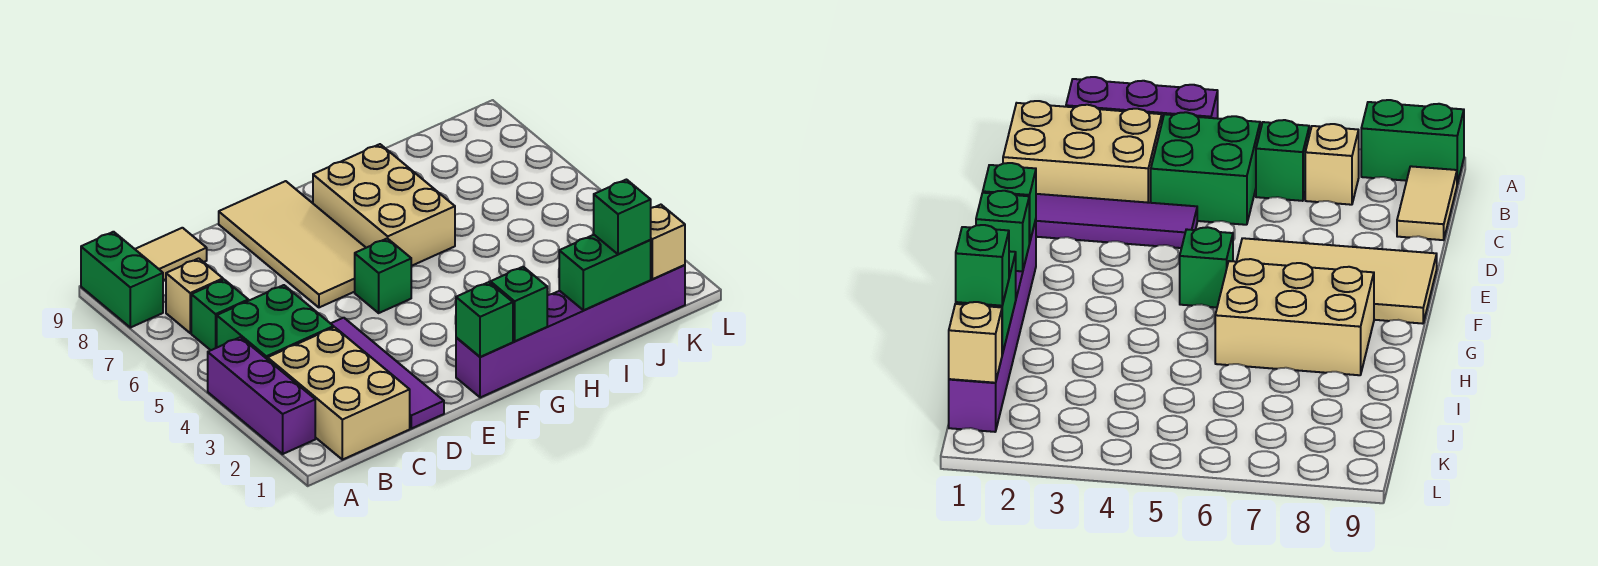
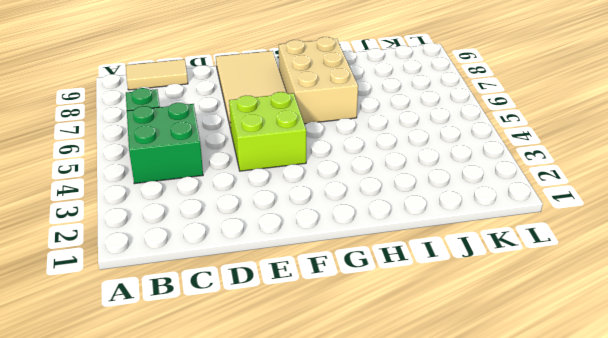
lime 2x2 brick [229,92,306,171] -> green 1x1 brick [355,238,411,313]
none -> purple 1x3 brick [208,337,315,454]
none -> green 1x2 brick [81,232,163,328]
none -> tan 2x3 brick [268,327,410,460]

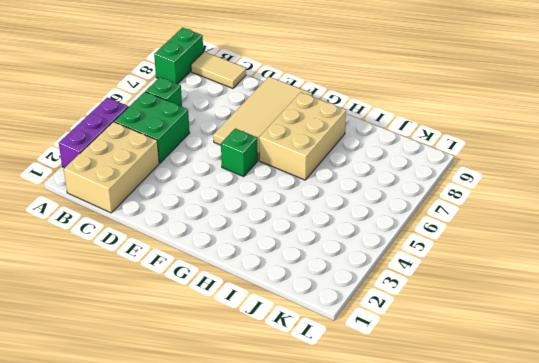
none -> tan 1x1 brick [166,258,223,333]
none -> purple 1x4 tile [331,318,444,429]
none -> purple 1x6 brick [456,265,685,398]

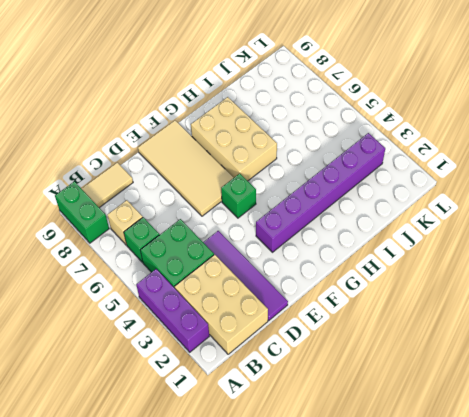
purple 1x6 brick [256,133,385,252] -> purple 1x6 brick moved to [456,265,685,398]
none -> green 1x1 brick [456,282,513,357]
none -> green 1x1 brick [490,267,547,341]
none -> green 1x2 brick [559,235,651,310]

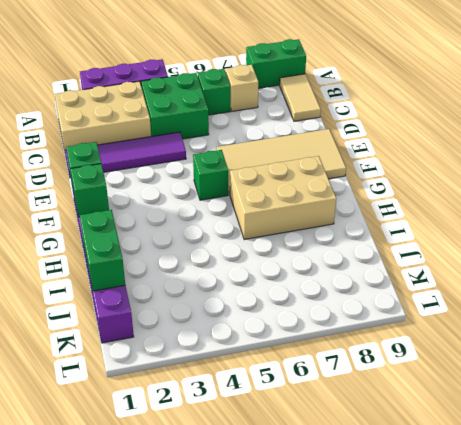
none -> tan 1x1 brick [651,205,685,279]
none -> green 1x1 brick [594,180,651,254]

